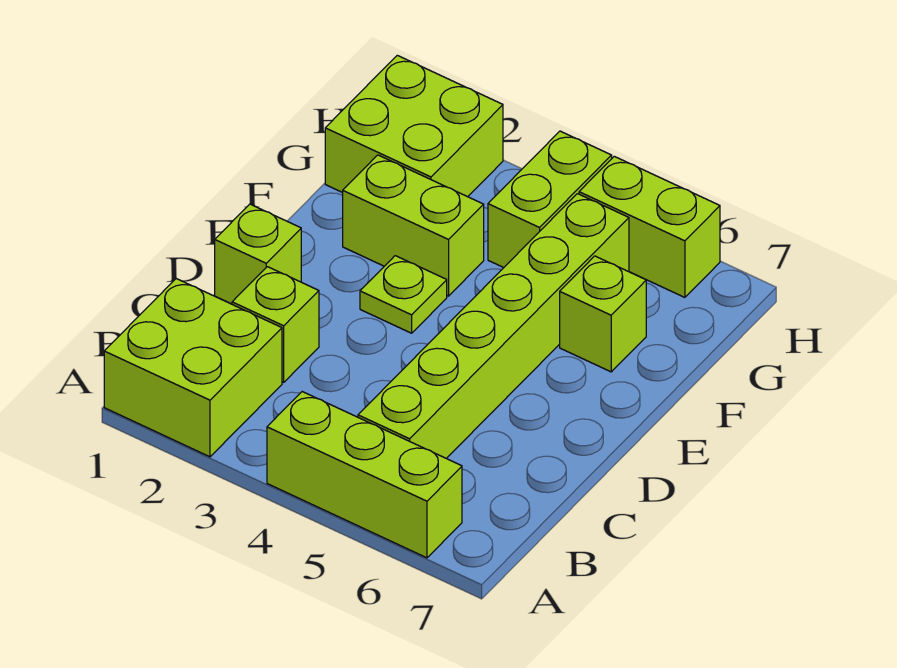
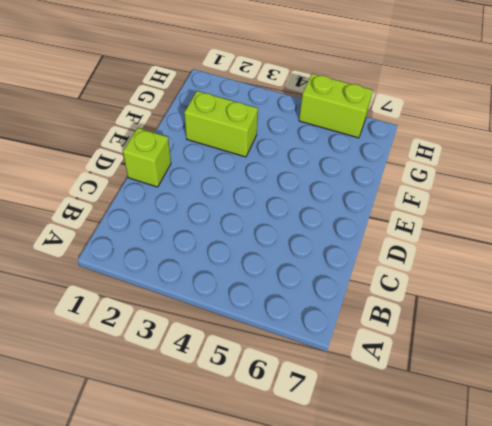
none -> lime 2x2 brick [104,279,282,457]
none -> lime 1x3 brick [267,392,462,558]

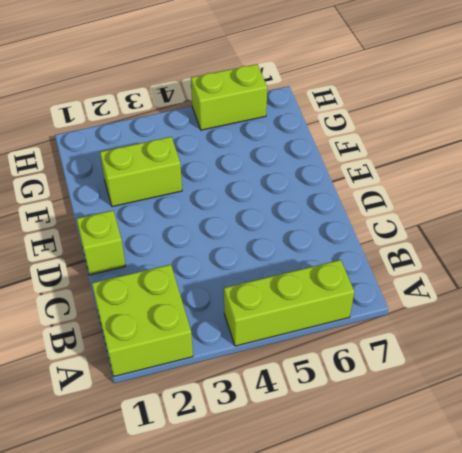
none -> lime 1x6 brick [358,194,629,458]
none -> lime 1x1 brick [232,267,319,382]

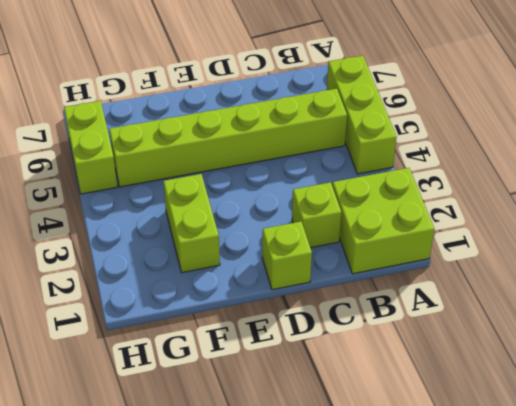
none -> lime 1x1 plate [360,256,447,333]
none -> lime 1x1 brick [560,256,646,372]

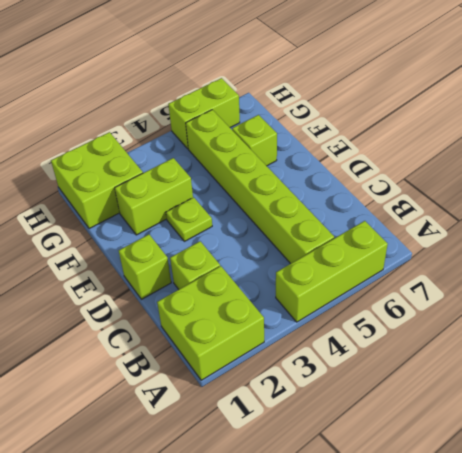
none -> lime 1x2 brick [488,131,612,268]

